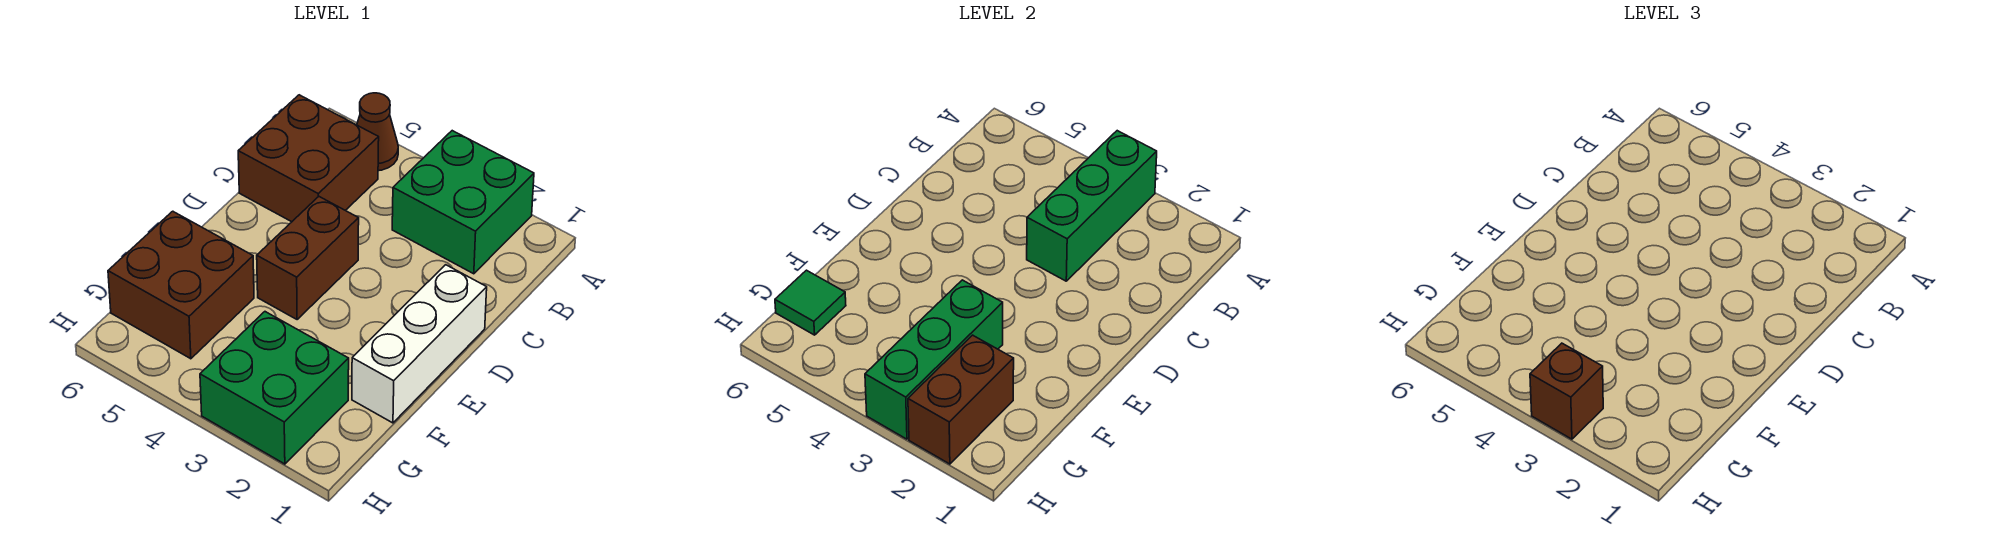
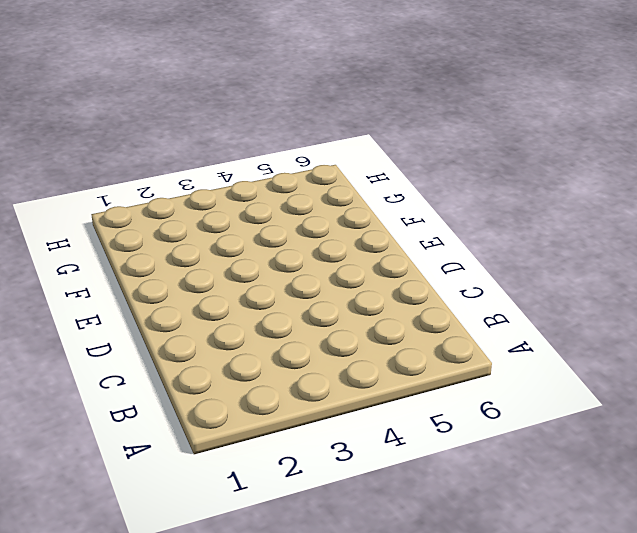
none -> green 2x2 brick [392,131,534,274]
none -> brown 1x1 cone [357,93,398,171]
none -> brown 2x2 brick [238,95,379,222]

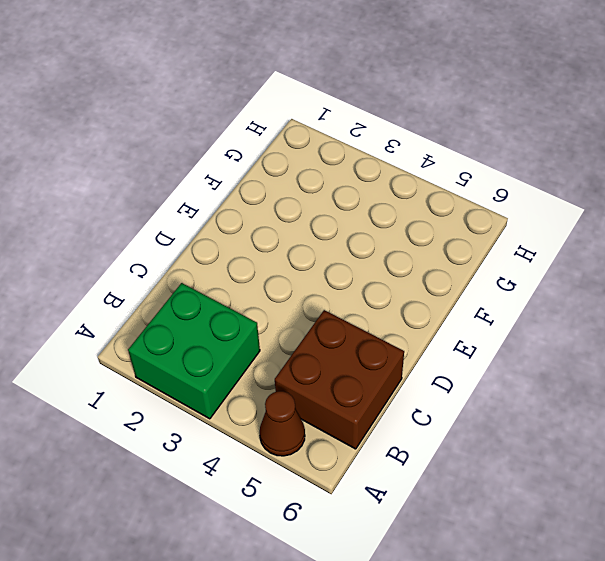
none -> white 1x3 brick [352,265,487,423]
none -> brown 1x2 brick [257,197,359,320]
none -> brown 2x2 brick [108,211,254,359]

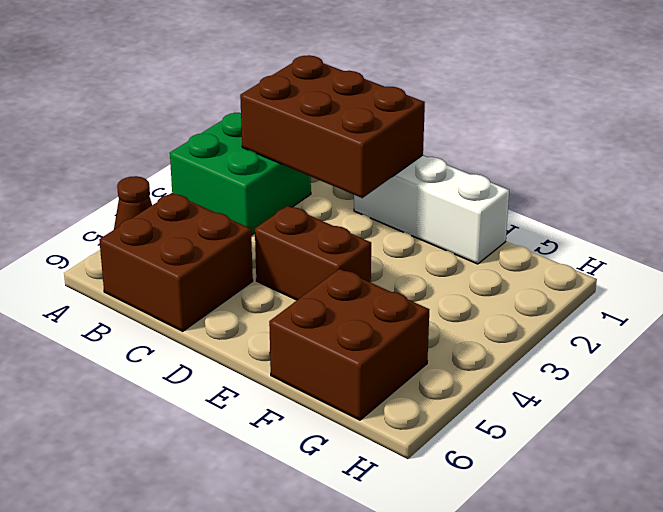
brown 2x3 brick [240,55,425,198] -> none
none -> green 2x2 brick [200,312,349,464]
none -> green 1x3 brick [1027,131,1157,281]
none -> green 1x3 brick [865,280,1003,439]

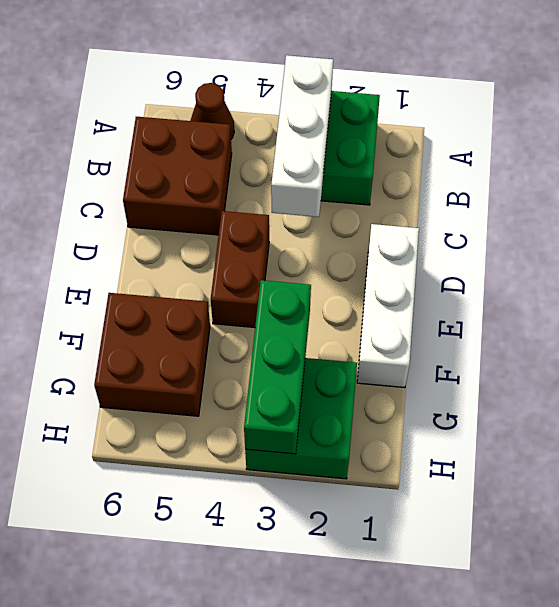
white 1x3 brick [271,55,333,217] -> green 1x3 brick [1027,131,1157,281]
none -> brown 1x2 brick [908,335,1014,464]
none -> green 1x1 tile [775,270,846,335]
none -> brown 1x1 brick [1530,343,1603,439]

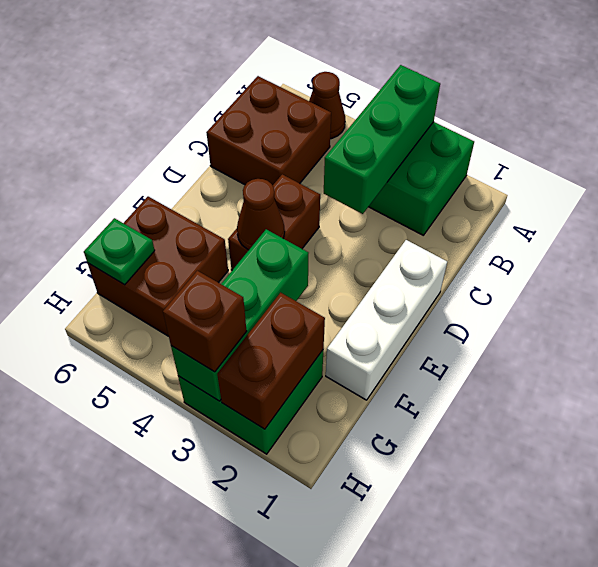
brown 1x1 cone [237,179,284,250] -> none
green 1x1 plate [84,218,155,285] -> green 1x1 tile [775,270,846,335]

